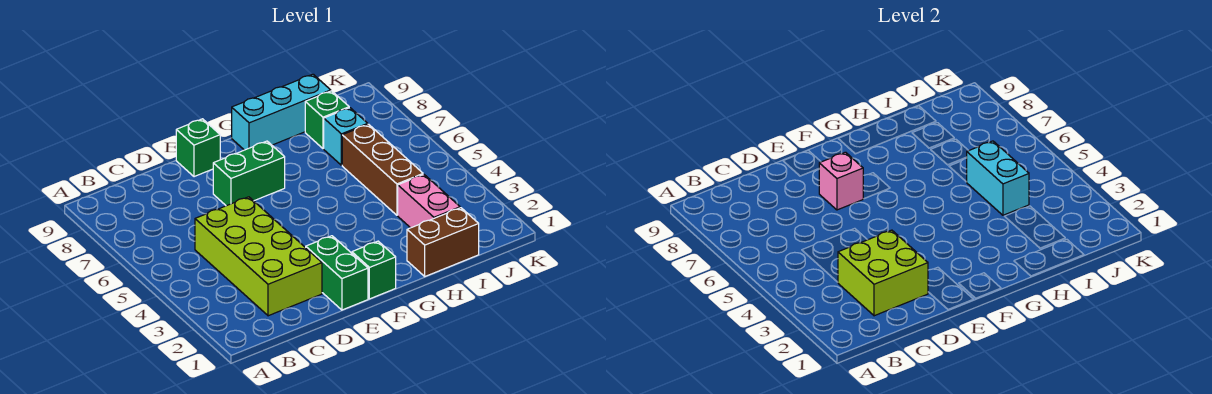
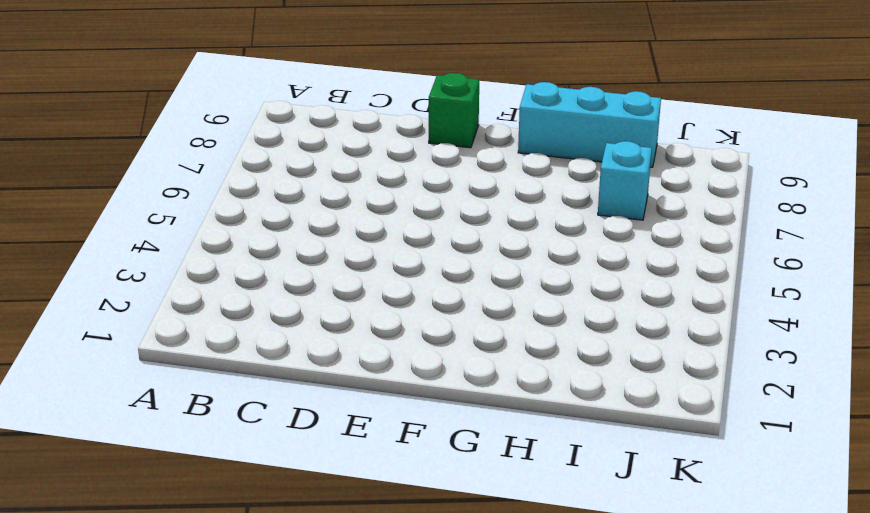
none -> lime 2x4 brick [195,197,322,316]
none -> green 1x2 brick [306,236,368,310]
none -> green 1x2 brick [213,141,285,206]

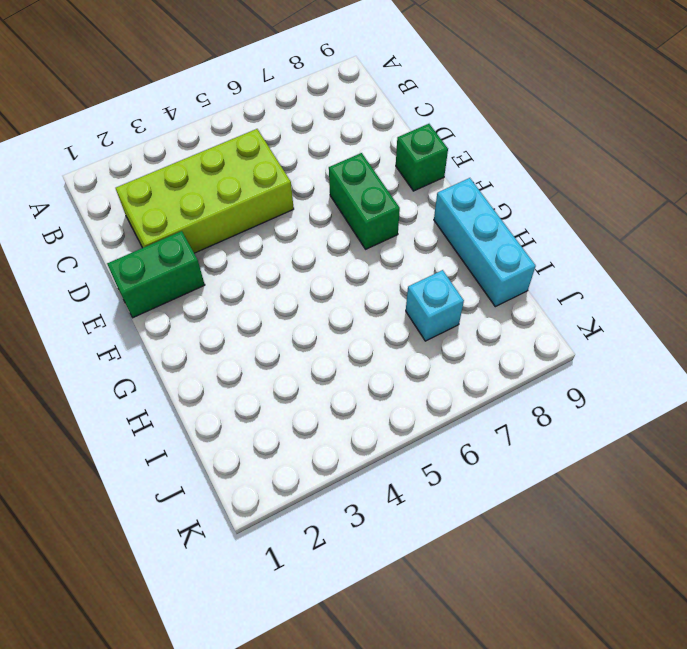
none -> green 1x1 brick [352,241,396,299]
none -> brown 1x2 brick [407,208,479,276]
none -> pink 1x2 brick [398,174,460,228]

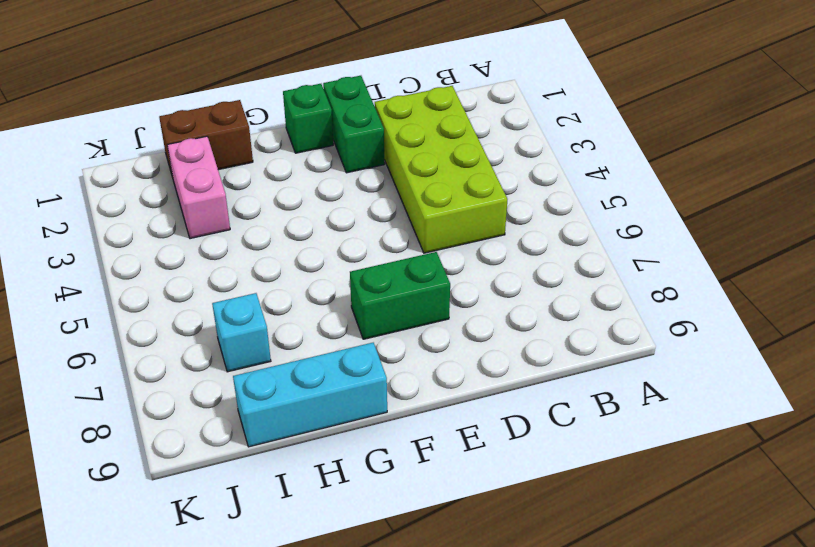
none -> green 1x1 brick [176,119,220,177]
none -> brown 1x3 brick [342,124,423,215]
none -> green 1x1 brick [305,91,349,149]

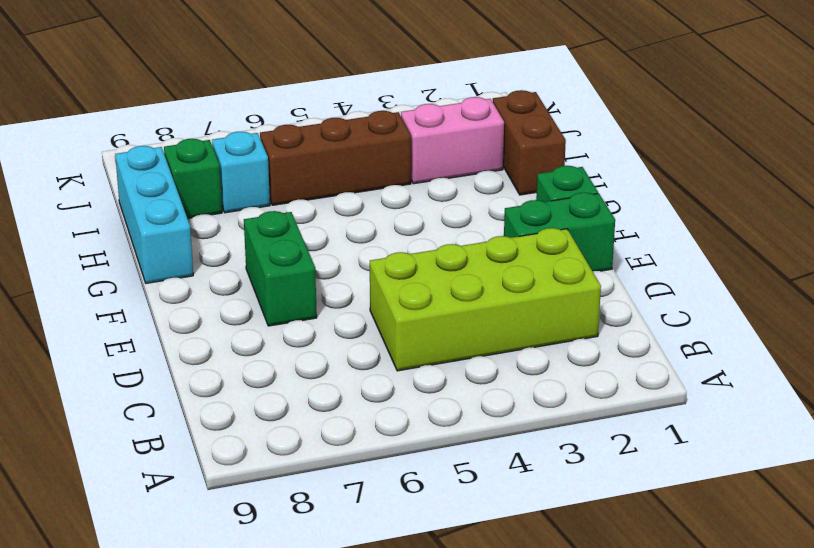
none -> green 1x1 brick [176,119,220,177]
none -> lime 2x2 brick [838,230,928,316]
none -> pink 1x1 brick [819,152,863,210]

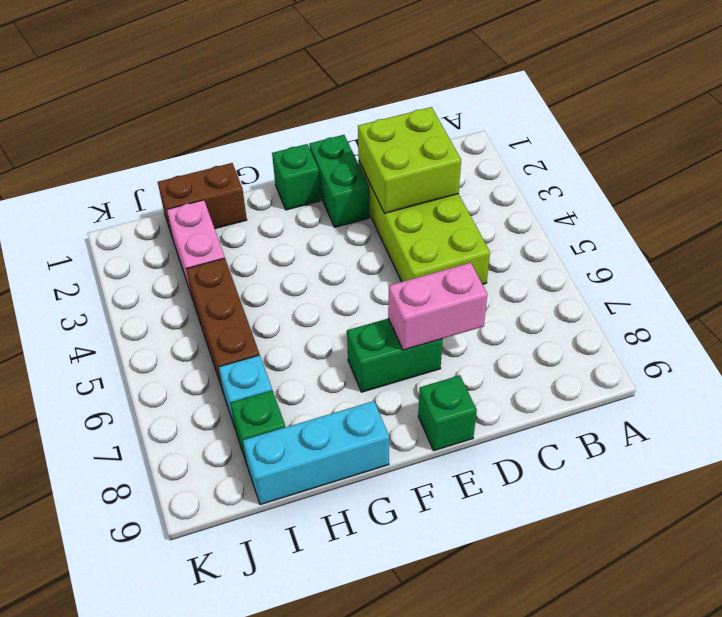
pink 1x2 brick [388,263,487,350] -> pink 1x1 brick [819,152,863,210]
none -> cyan 1x2 brick [967,141,1029,215]

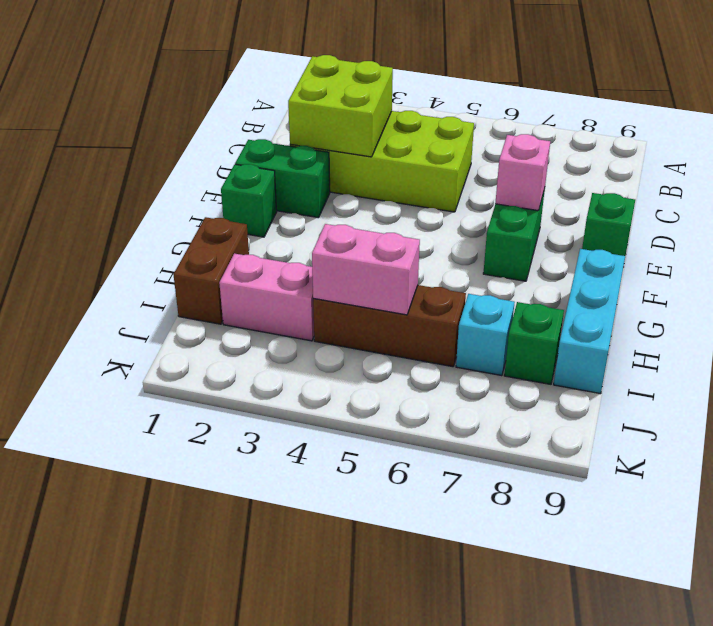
pink 1x2 brick [312,224,420,315] -> cyan 1x2 brick [967,141,1029,215]

